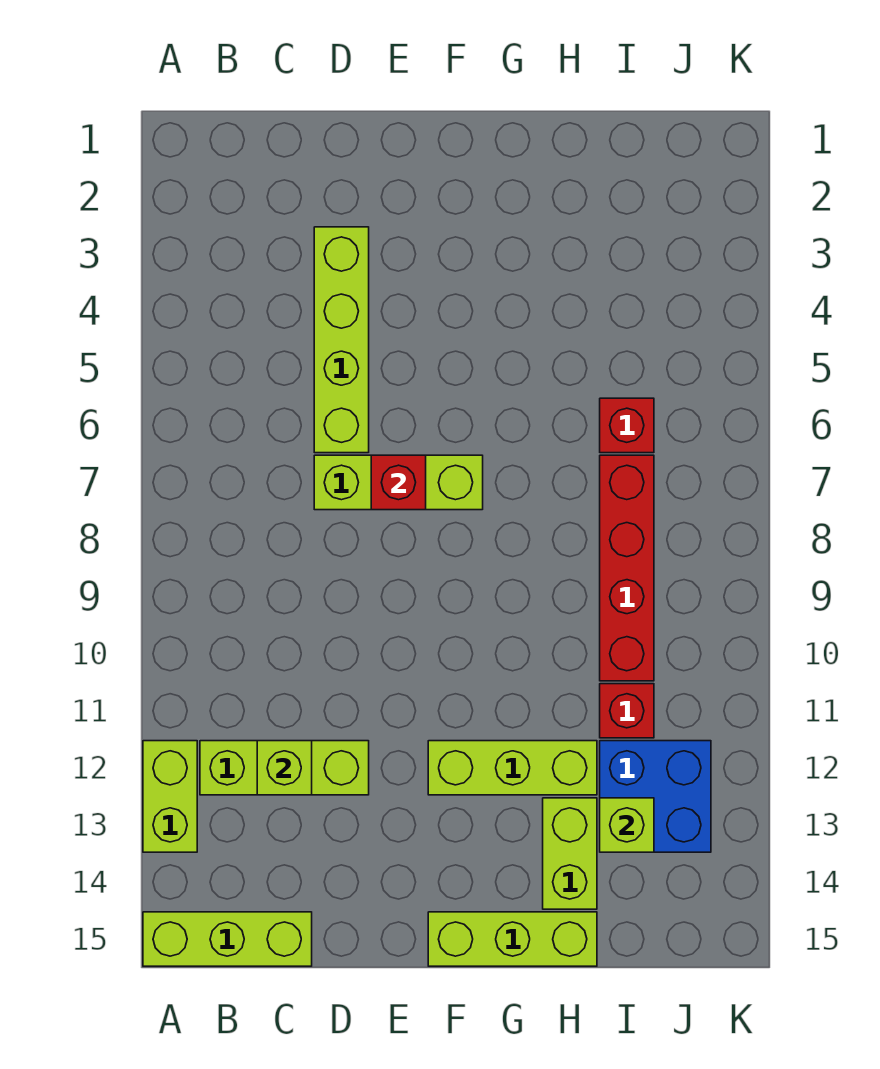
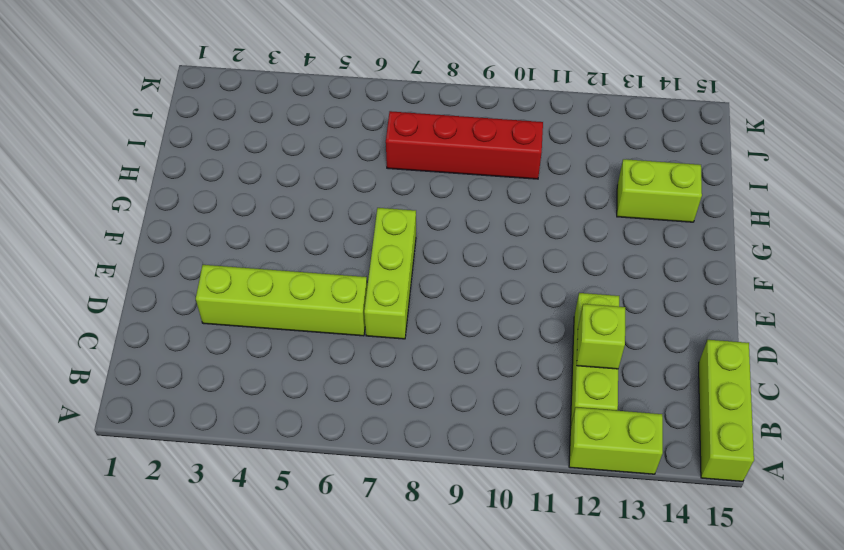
none -> lime 1x3 brick [428,741,597,795]
none -> lime 1x3 brick [428,912,597,966]
none -> red 1x1 brick [600,398,654,453]

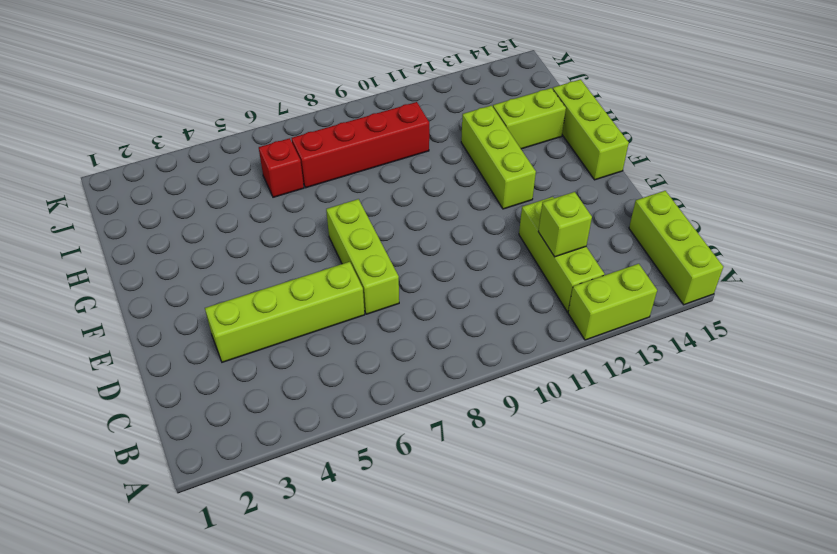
none -> red 1x1 brick [600,684,654,738]
none -> blue 2x2 brick [600,741,711,852]
none -> red 1x1 brick [371,455,426,510]

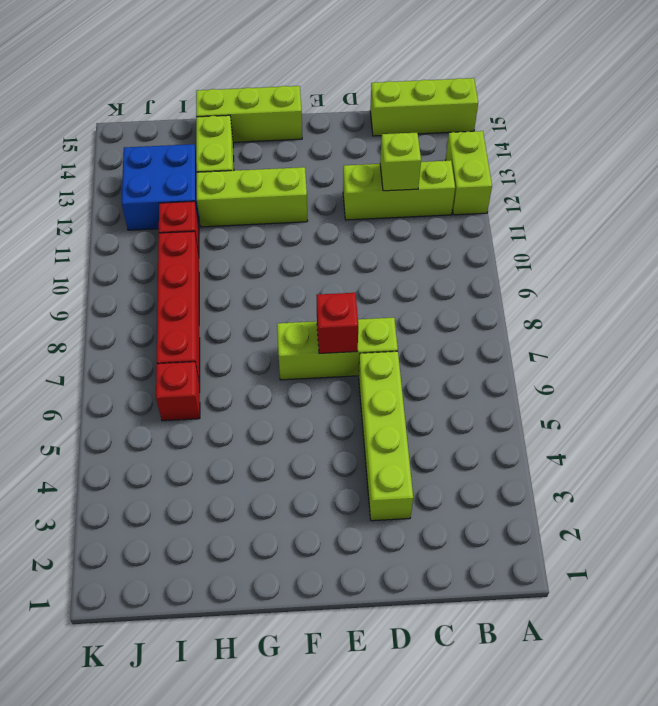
none -> lime 1x1 brick [600,798,654,852]

